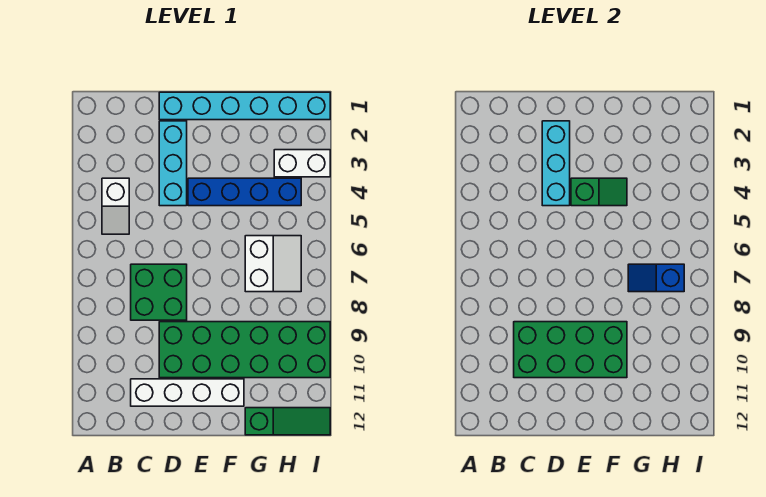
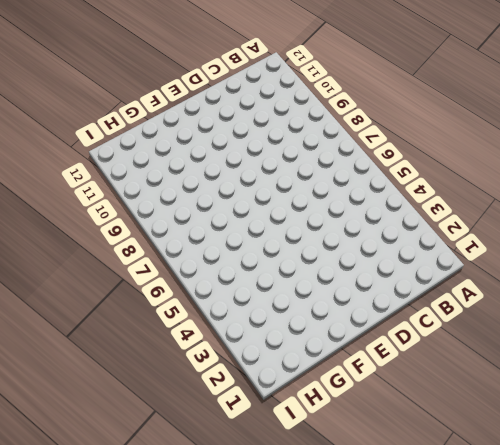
none -> white 1x2 slope [102,178,129,234]
none -> green 2x2 brick [131,264,187,320]
none -> white 1x4 brick [131,379,244,406]

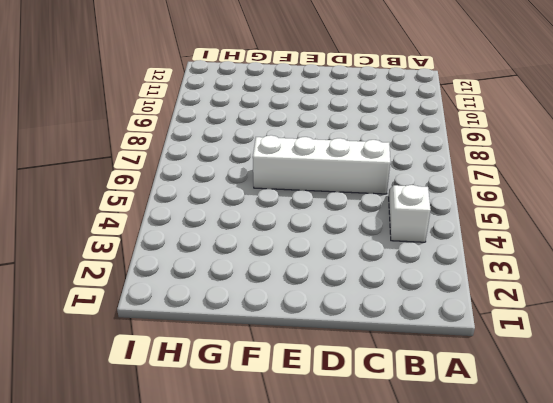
white 1x4 brick [253,135,390,194] -> white 1x4 brick moved to [131,379,244,406]
none -> green 2x2 brick [131,264,187,320]
none -> cyan 1x6 brick [159,92,330,120]
none -> cyan 1x3 brick [159,121,187,206]

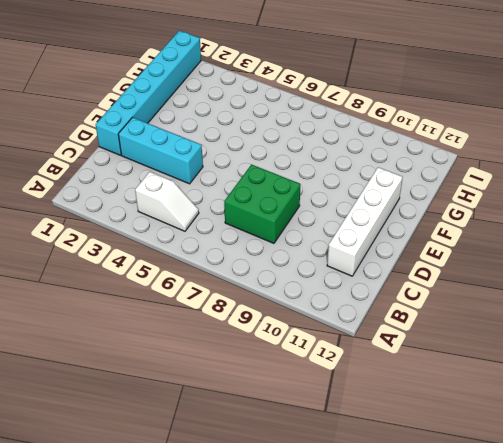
none -> green 2x6 brick [159,322,330,378]
none -> blue 1x4 brick [188,178,301,206]
none -> white 2x2 slope [245,236,301,292]

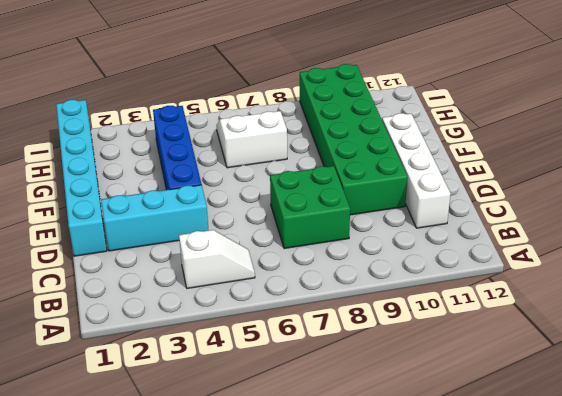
none -> green 1x3 slope [245,408,330,435]
none -> white 1x2 brick [274,150,330,177]
none -> green 2x4 brick [514,322,627,378]

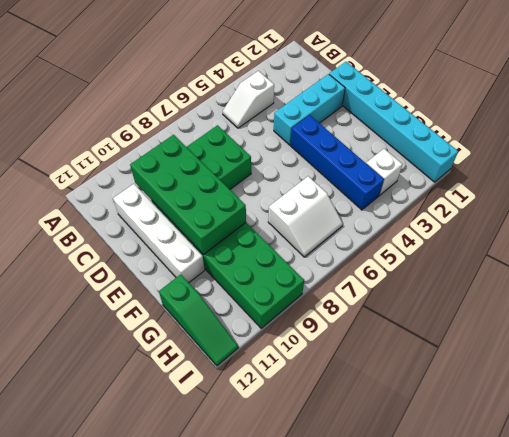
white 1x1 brick [366,149,402,195] -> white 1x2 brick [274,150,330,177]
none -> cyan 1x3 brick [542,121,570,206]
none -> green 1x2 slope [571,178,627,206]
none -> blue 1x2 slope [628,264,684,292]

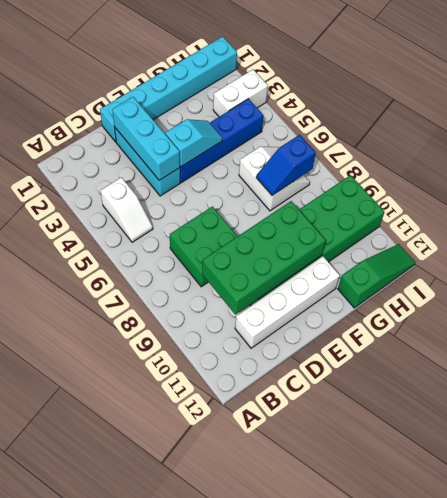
cyan 1x2 slope [165,119,222,167] -> green 1x2 slope [571,178,627,206]

